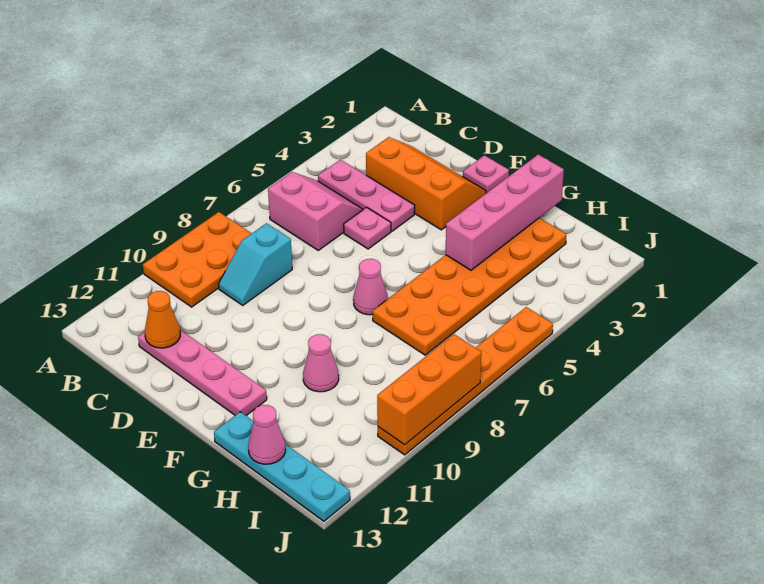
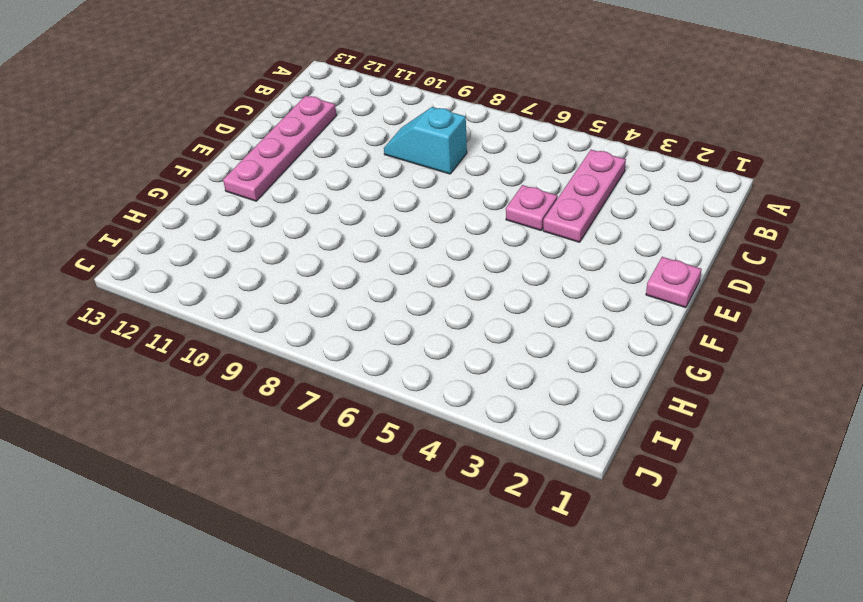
none -> orange 2x3 plate [143,212,252,307]
none -> pink 2x2 slope [268,172,363,250]
none -> orange 2x3 slope [366,137,486,230]

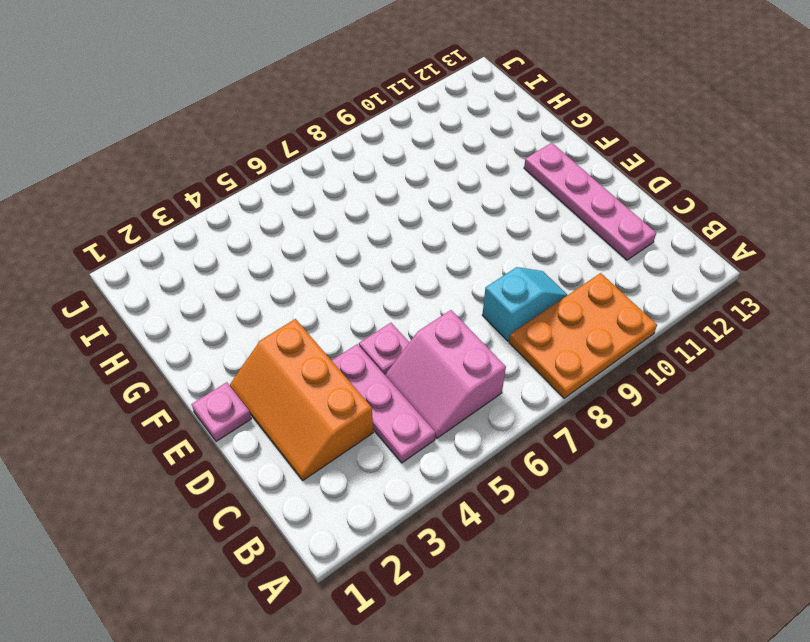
none -> pink 1x1 cone [353,259,388,315]
none -> orange 2x6 plate [372,218,566,355]
none -> pink 1x1 cone [303,334,339,392]

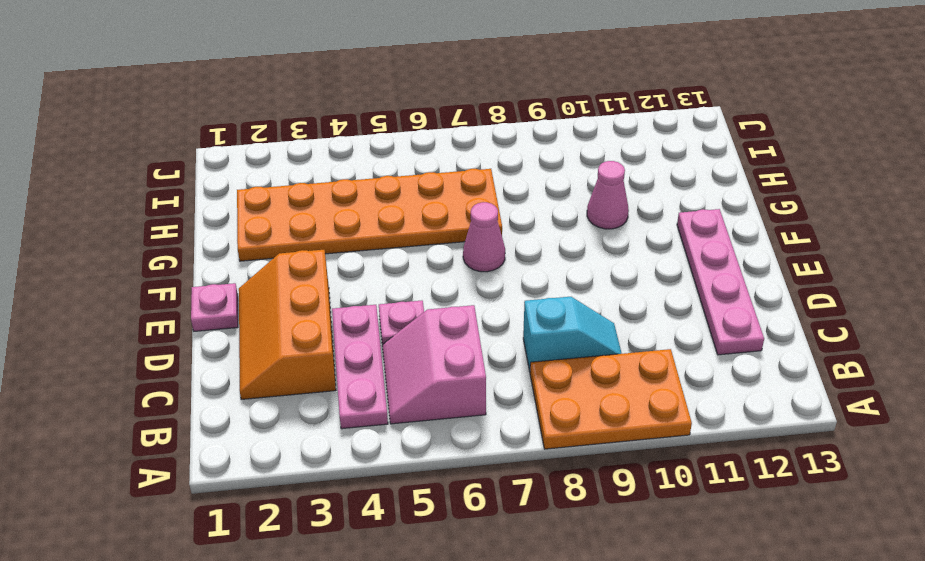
none -> cyan 1x4 plate [214,412,350,521]
none -> orange 1x6 plate [378,307,553,455]
none -> orange 1x1 cone [145,291,180,348]

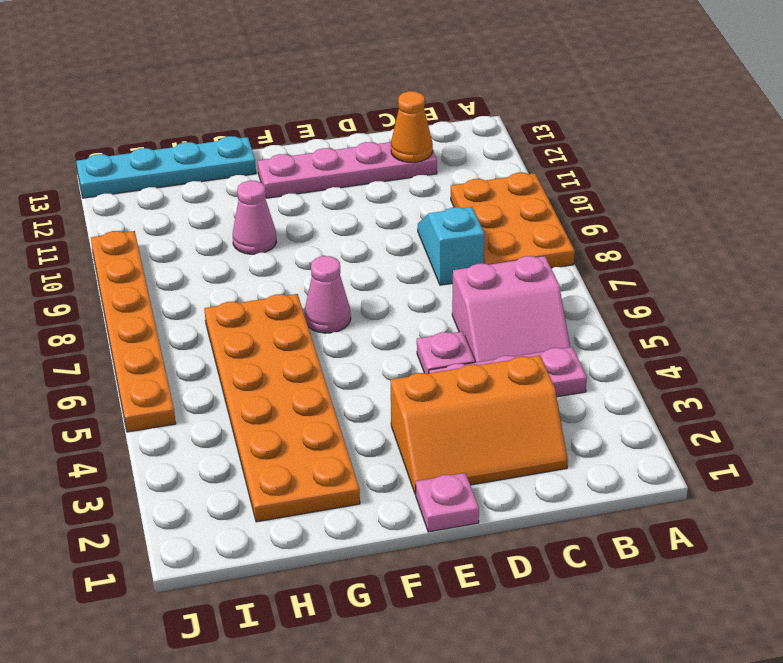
none -> pink 1x4 brick [446,155,564,270]
none -> pink 1x1 cone [248,405,285,464]
none -> orange 1x3 brick [377,334,481,445]

